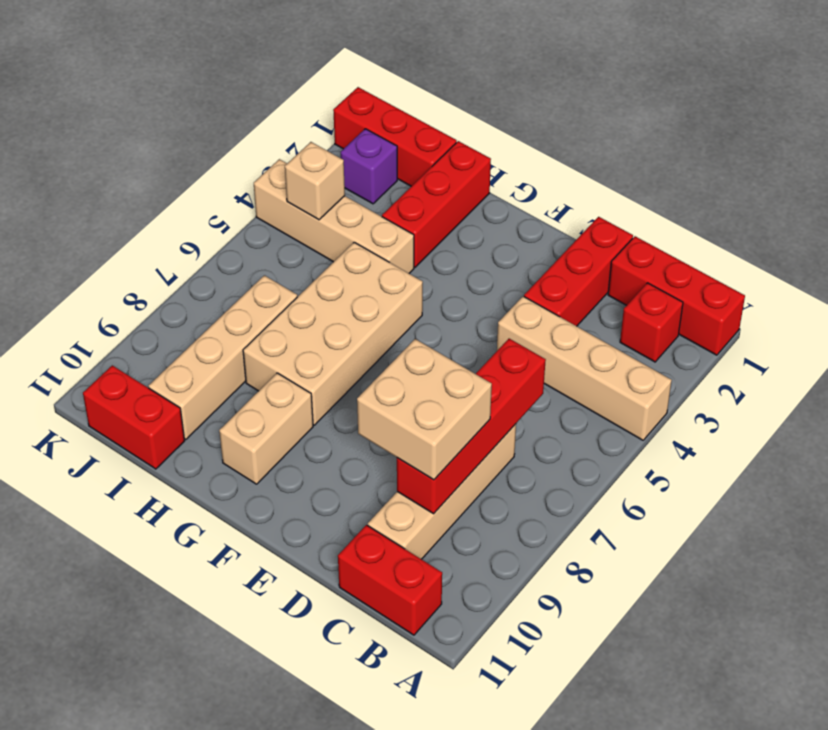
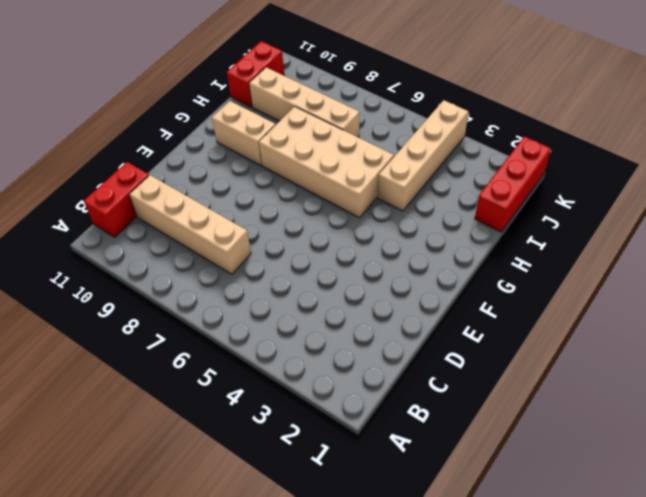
none -> red 1x3 brick [608,236,745,355]
none -> tan 1x4 brick [497,296,672,440]
none -> red 1x1 brick [620,283,683,362]

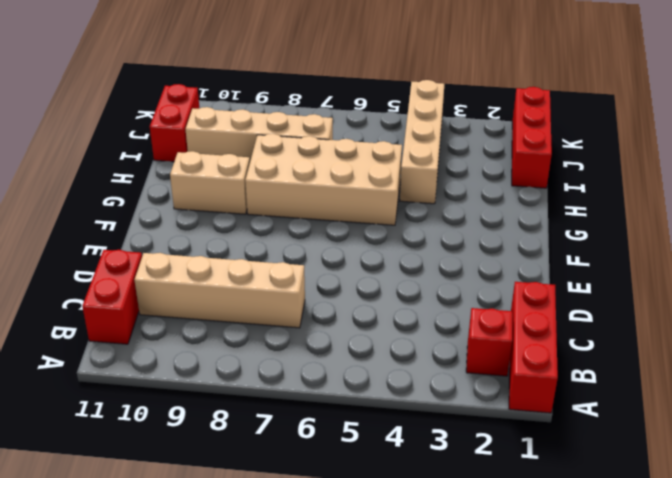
none -> tan 1x4 brick [497,296,672,440]
none -> red 1x3 brick [524,217,633,326]
none -> red 1x3 brick [382,141,491,267]

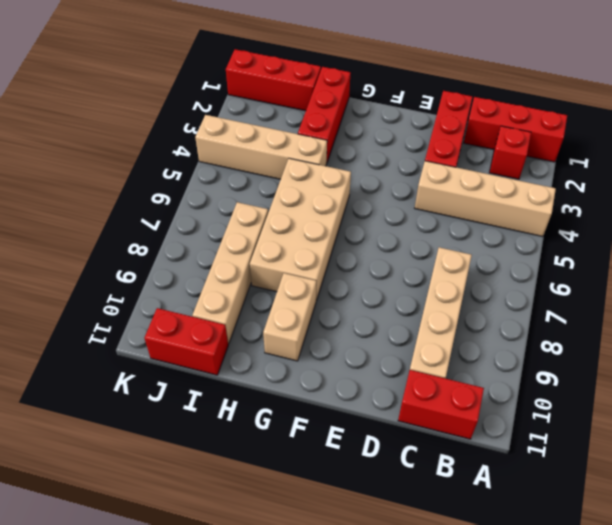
none -> purple 1x1 brick [341,129,397,204]
none -> red 1x4 brick [397,339,546,514]
none -> tan 1x1 brick [285,142,345,220]

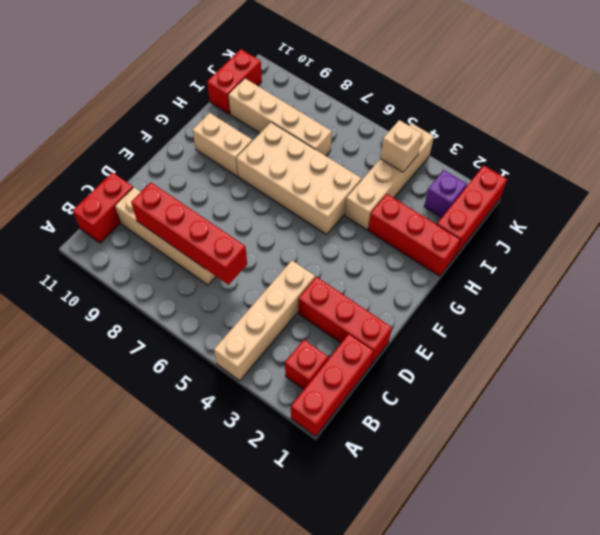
none -> tan 2x2 brick [357,339,492,480]

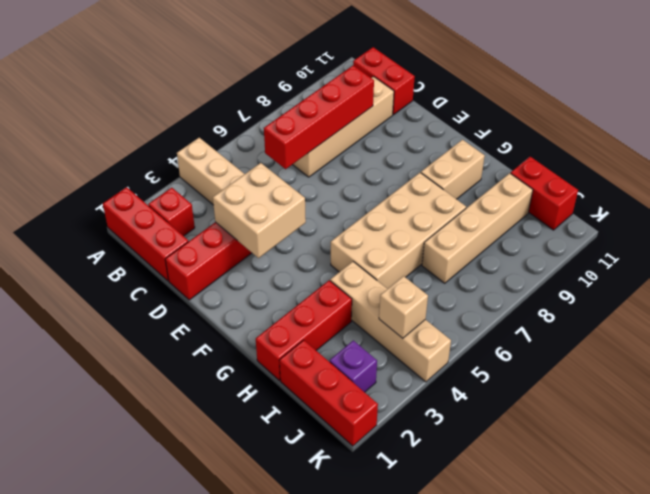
tan 2x2 brick [213,163,306,258] -> tan 2x2 brick moved to [357,339,492,480]

